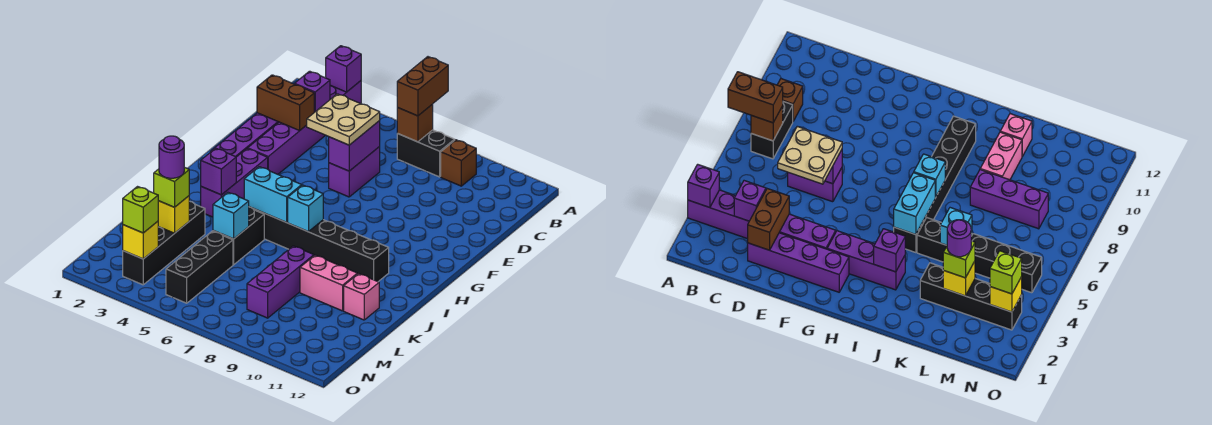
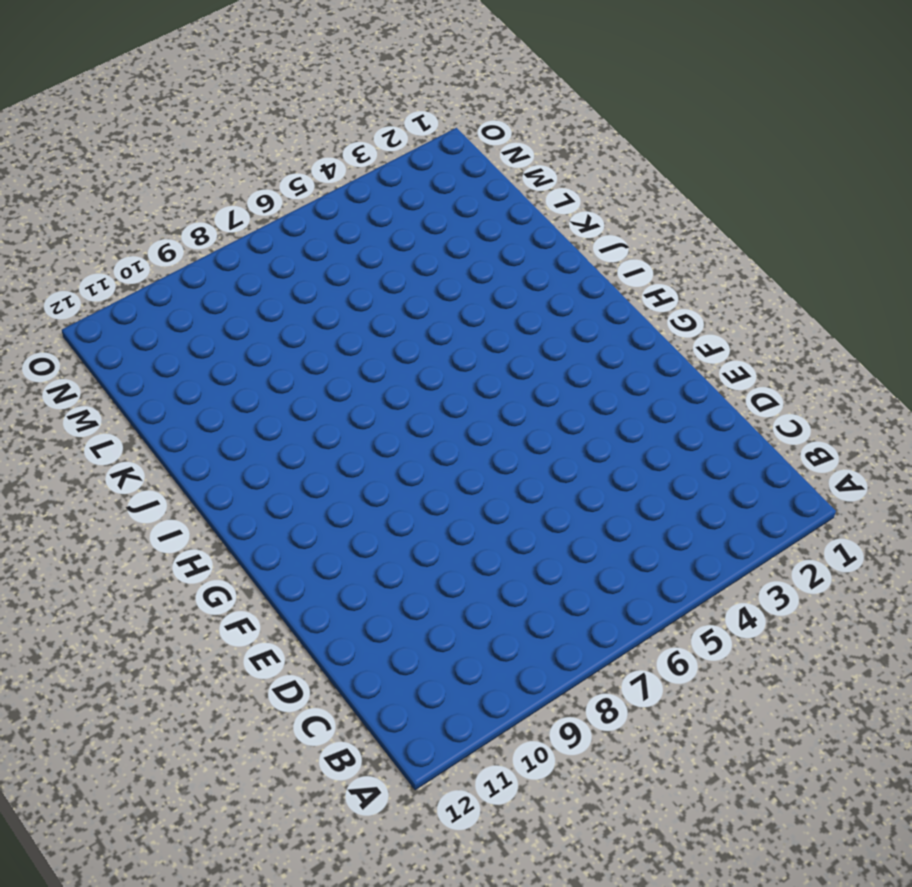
none -> purple 1x6 brick [248,81,361,174]
none -> black 1x2 brick [397,130,455,177]
none -> brown 1x1 brick [441,140,476,186]

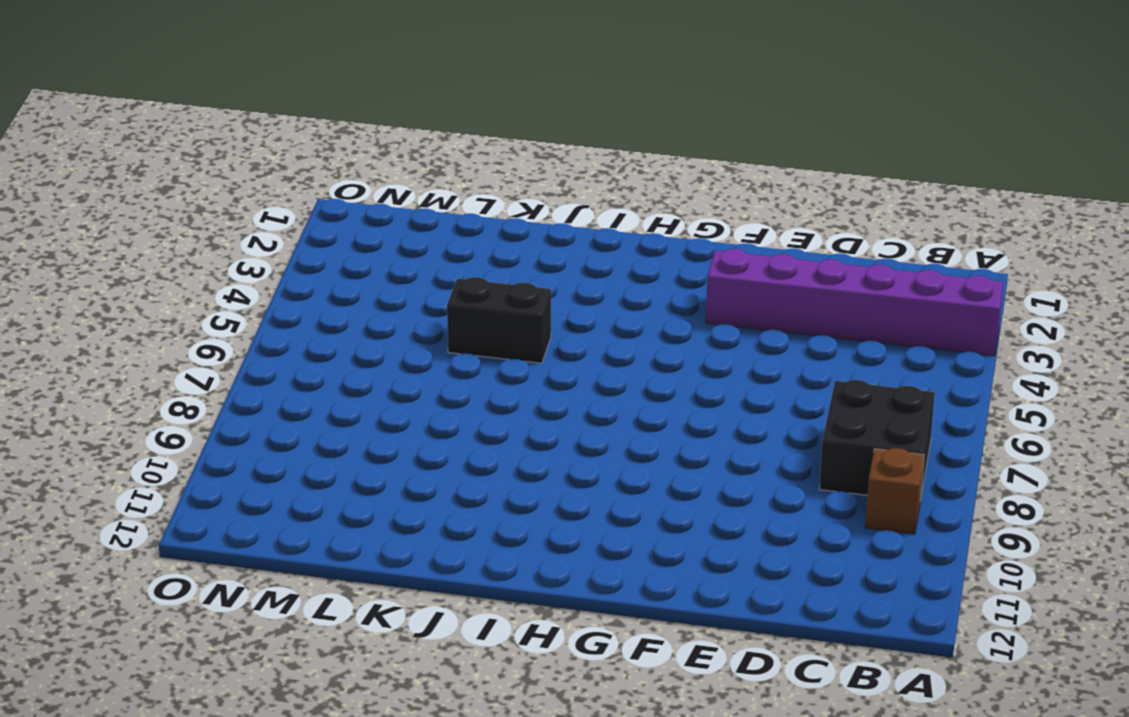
black 2x2 brick [819,380,935,501] -> black 1x2 brick [397,130,455,177]
none -> purple 1x4 brick [211,113,279,157]
none -> purple 1x2 brick [329,147,380,197]
none -> purple 1x3 brick [201,149,268,217]

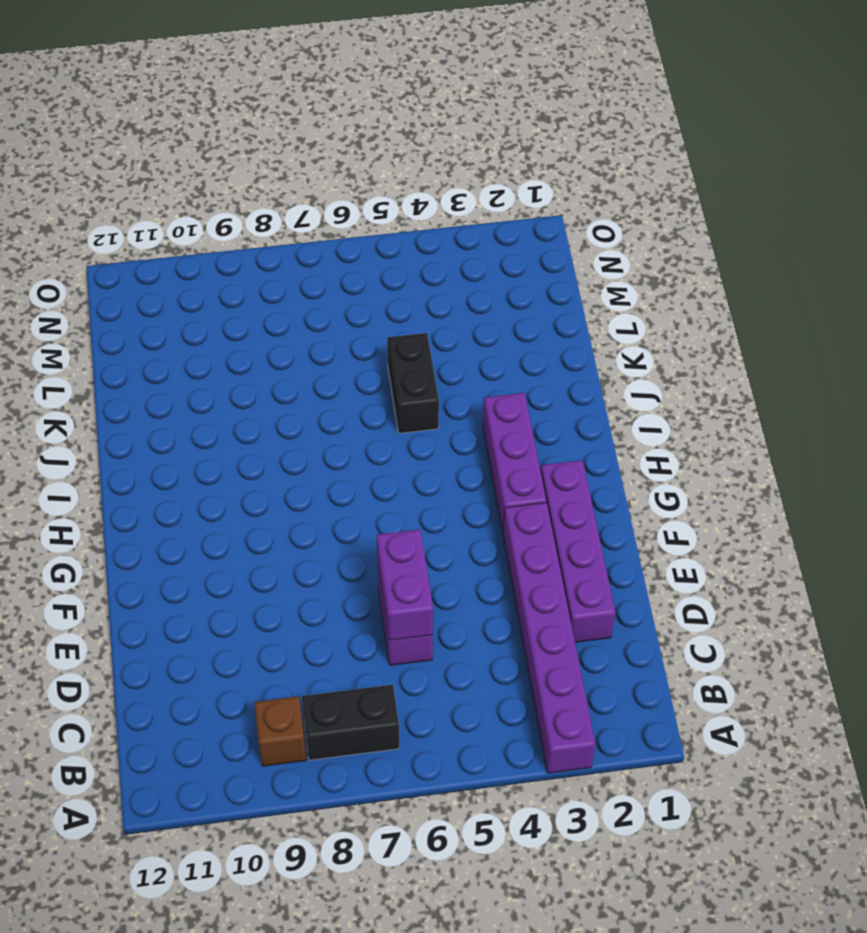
none -> black 1x6 brick [254,209,389,282]
none -> black 1x4 brick [123,201,205,285]
none -> purple 1x3 brick [247,246,314,318]

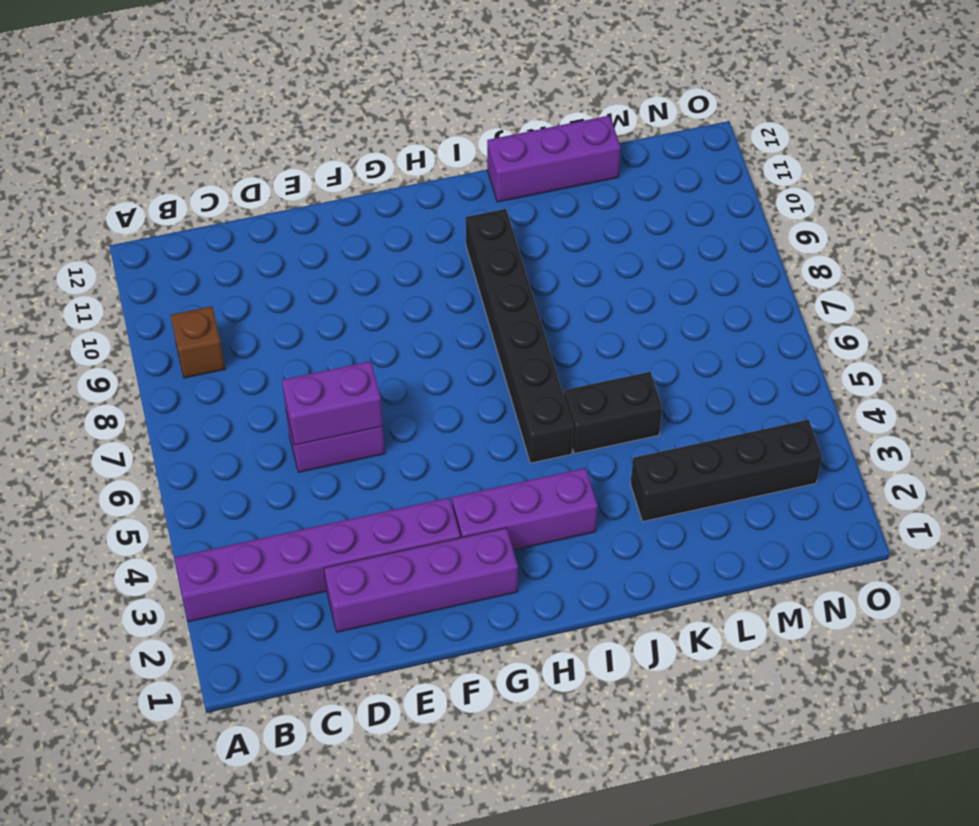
purple 1x3 brick [487,115,621,202] -> purple 1x3 brick moved to [247,246,314,318]
none -> black 1x2 brick [397,130,455,177]
none -> pink 1x2 brick [300,255,357,311]
none -> pink 1x1 brick [344,274,379,320]

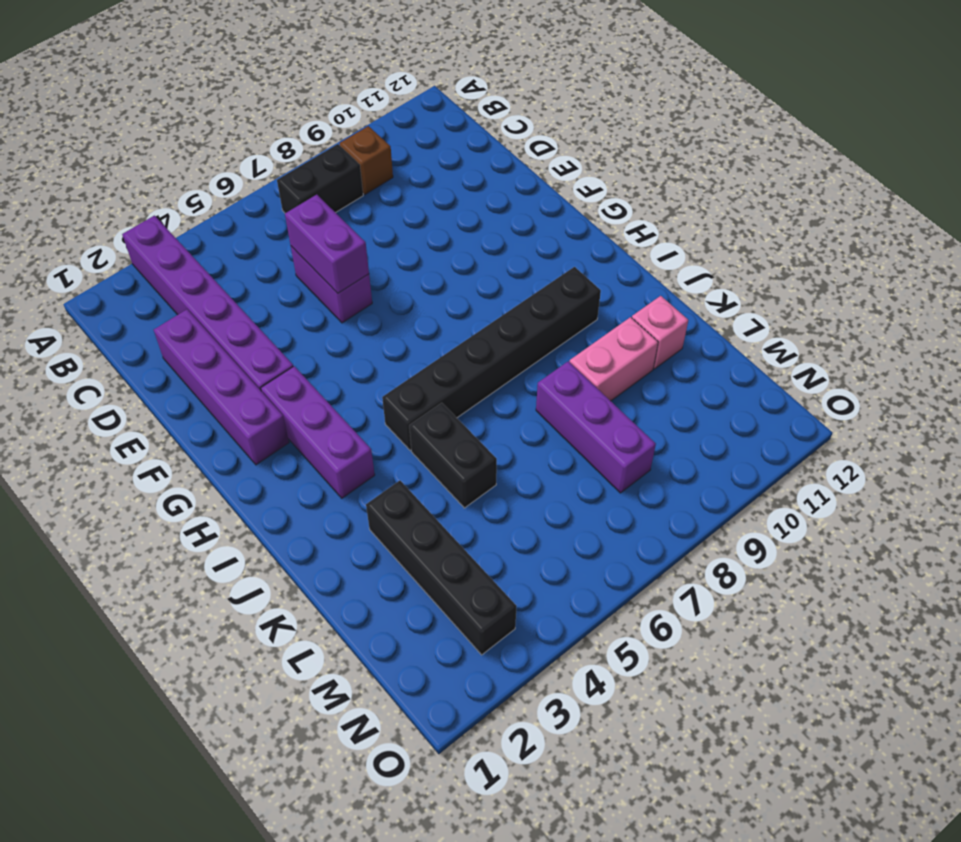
none -> black 1x3 brick [166,231,233,303]
none -> purple 1x1 brick [326,46,361,92]
none -> brown 1x1 brick [397,104,433,142]

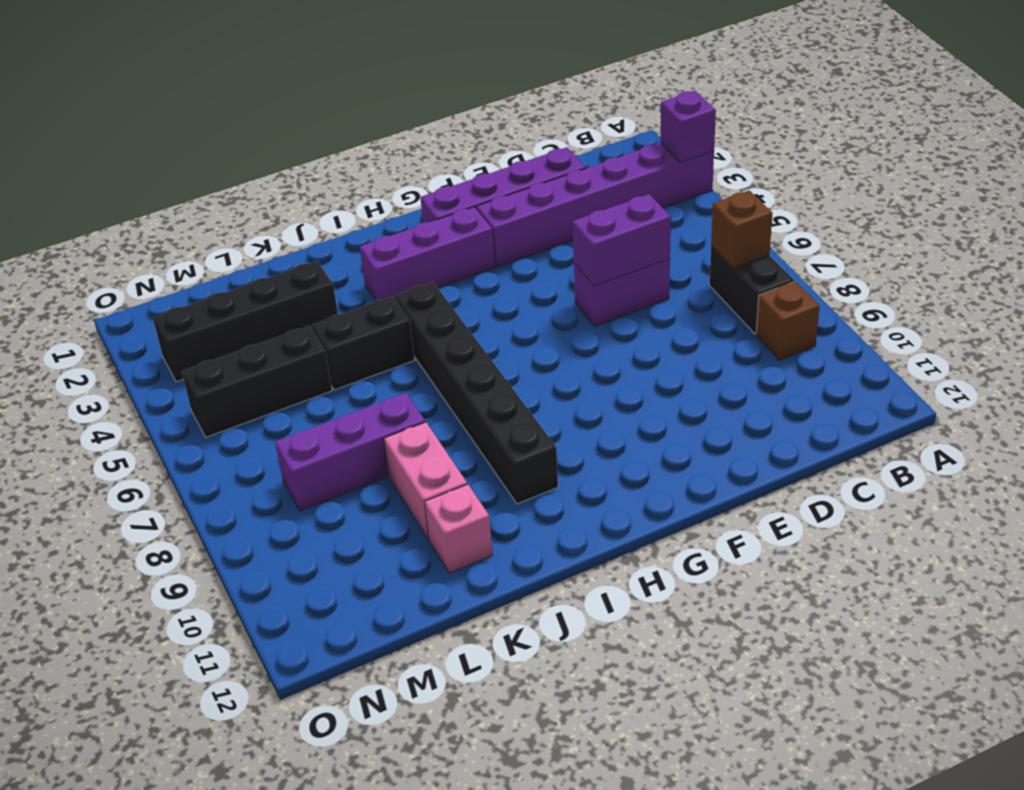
none -> purple 1x1 brick [295,71,330,112]
none -> brown 1x2 brick [257,75,314,131]
none -> purple 1x1 brick [201,148,236,195]

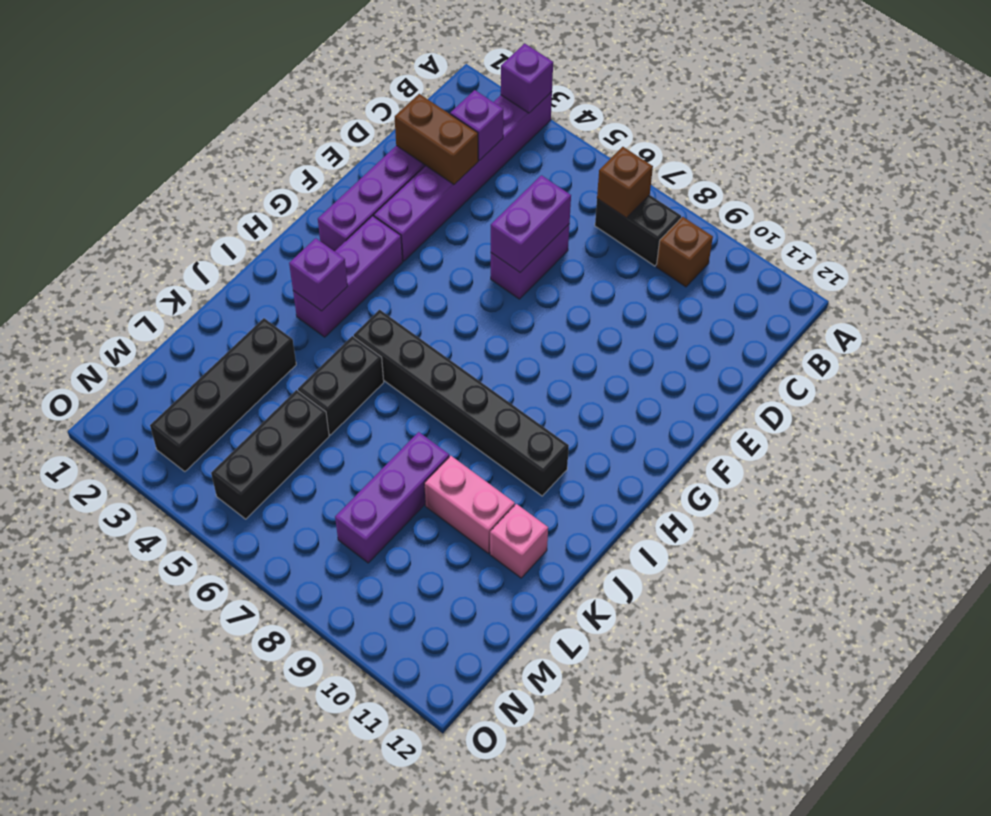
none -> cyan 1x2 brick [244,167,302,222]
none -> cyan 1x1 brick [288,185,323,232]
none -> cyan 1x1 brick [213,193,249,239]

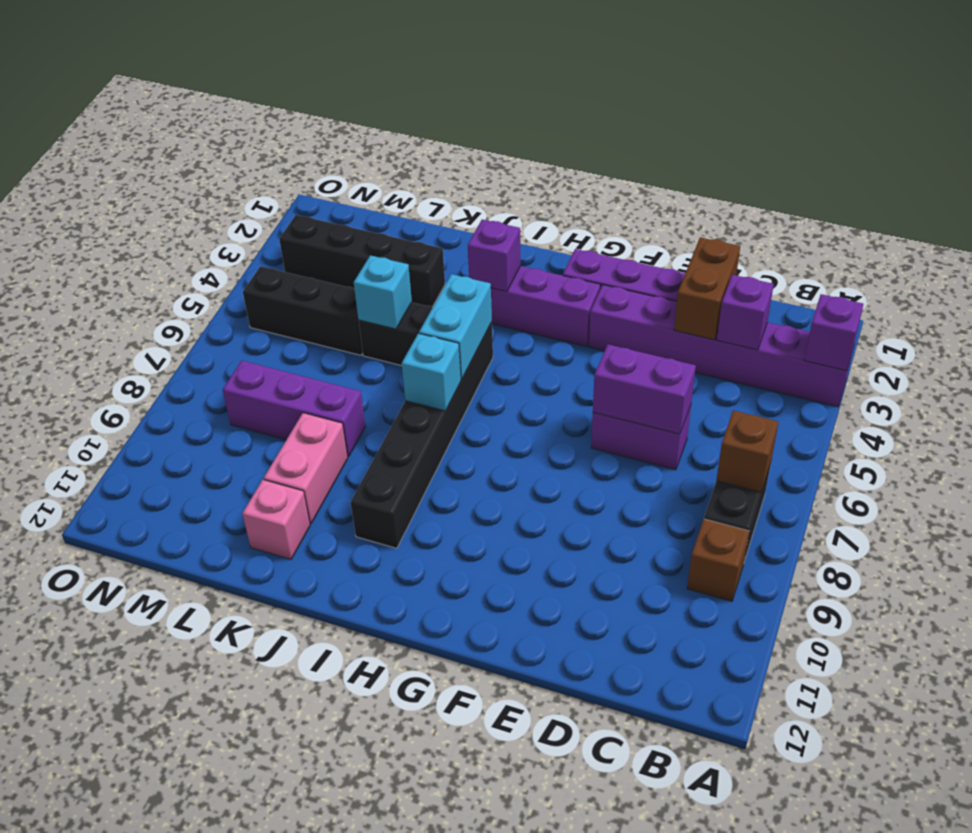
none -> yellow 1x1 brick [158,196,189,233]
none -> yellow 1x1 brick [123,221,158,259]
none -> brown 1x2 brick [397,57,448,116]

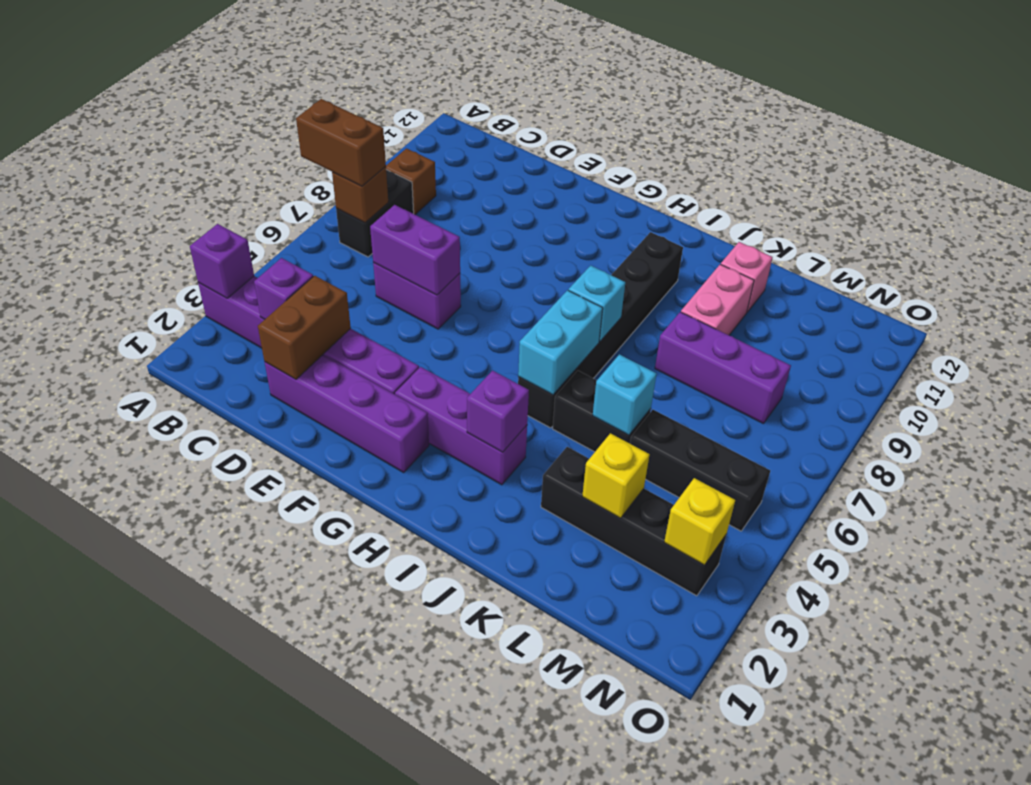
none -> tan 2x2 plate [307,94,380,145]
none -> lime 1x1 brick [154,167,189,207]
none -> lime 1x1 brick [123,187,158,233]

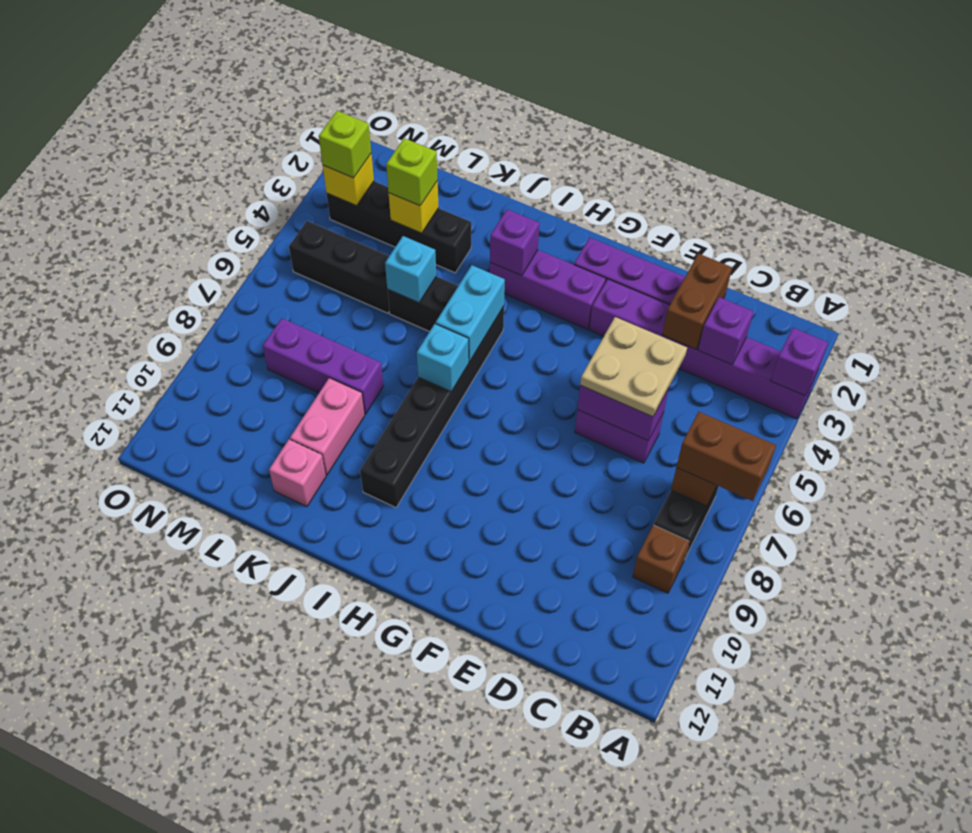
none -> purple 1x1 round brick [159,136,184,178]

